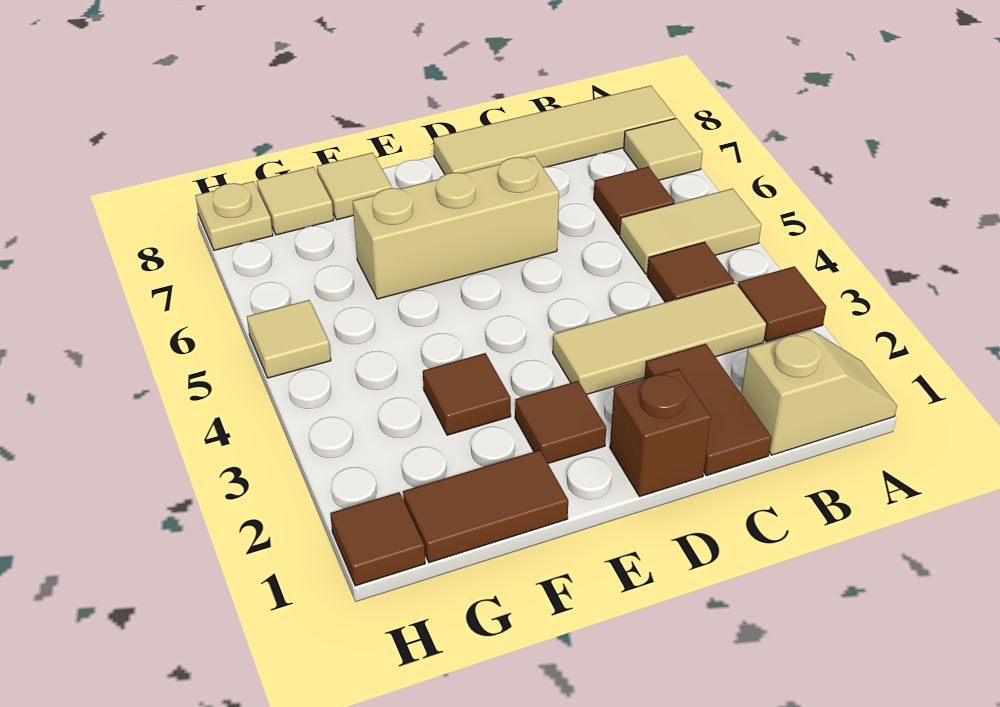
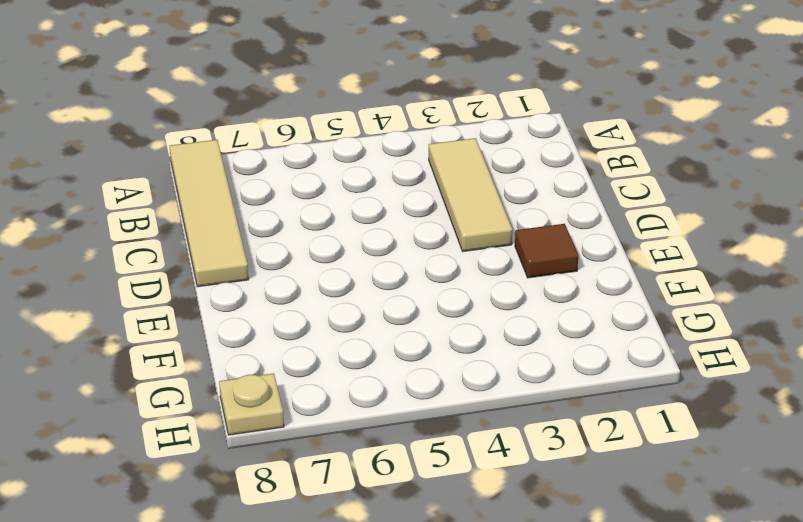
none -> tan 1x2 slope [741,330,897,455]
none -> brown 1x1 tile [738,266,826,342]
none -> tan 1x2 tile [620,188,761,274]

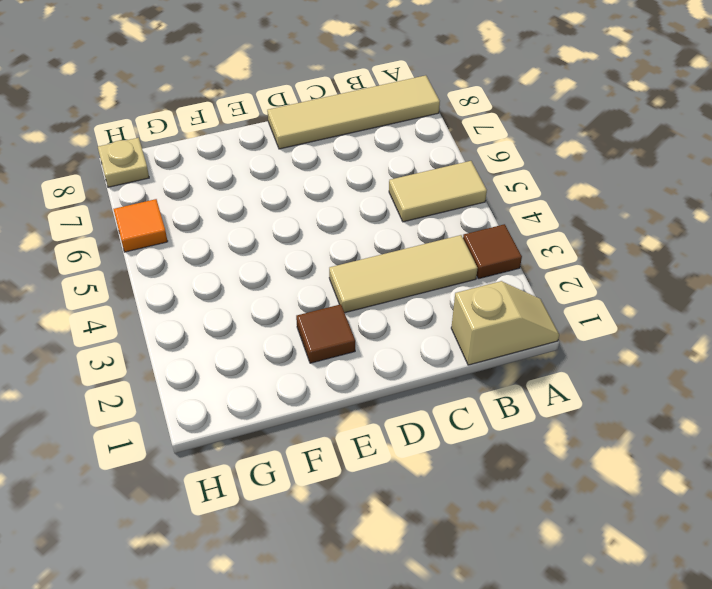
orange 1x1 tile [114,199,168,252] -> none
none -> tan 1x1 tile [624,118,703,180]
none -> brown 1x1 tile [647,242,734,302]
none -> brown 1x1 tile [594,167,675,235]

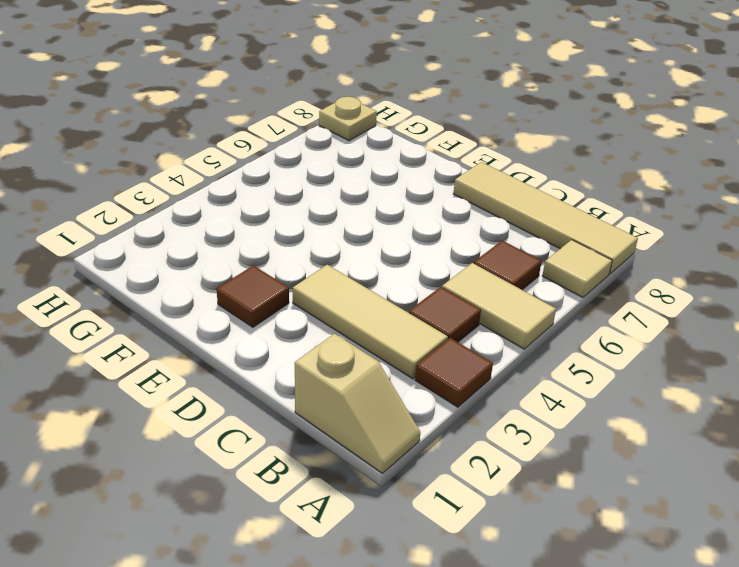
none -> brown 1x2 tile [644,344,772,476]
none -> brown 1x1 brick [610,369,711,497]
none -> tan 1x3 brick [353,156,559,299]

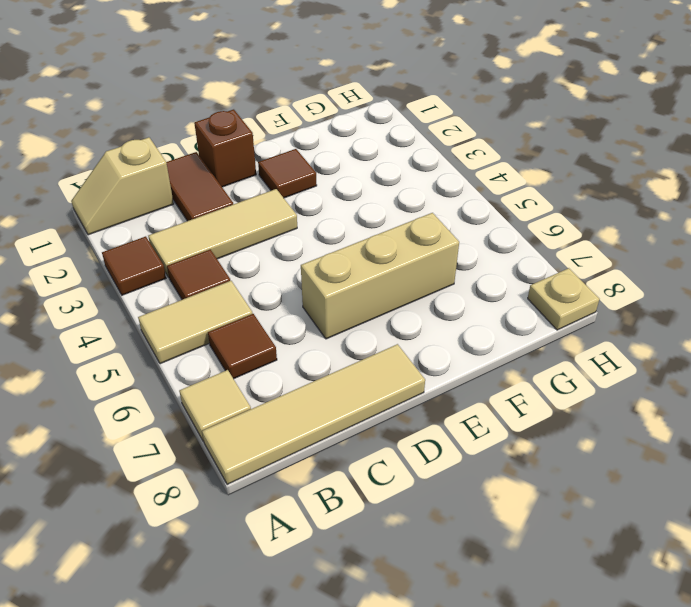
none -> brown 1x2 tile [403,450,568,563]
none -> brown 1x1 tile [423,353,511,435]
none -> tan 1x1 tile [317,153,392,220]

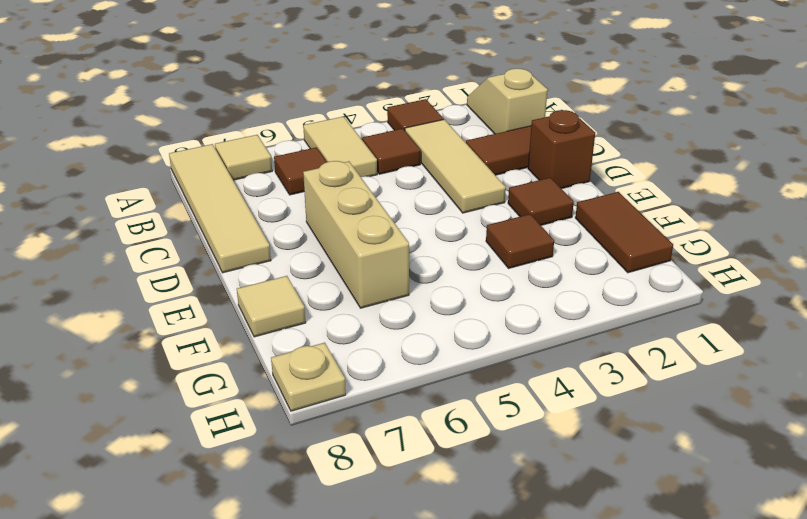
none -> tan 1x1 tile [257,167,334,235]
none -> brown 1x1 tile [330,492,425,586]
none -> tan 1x1 tile [247,300,331,378]

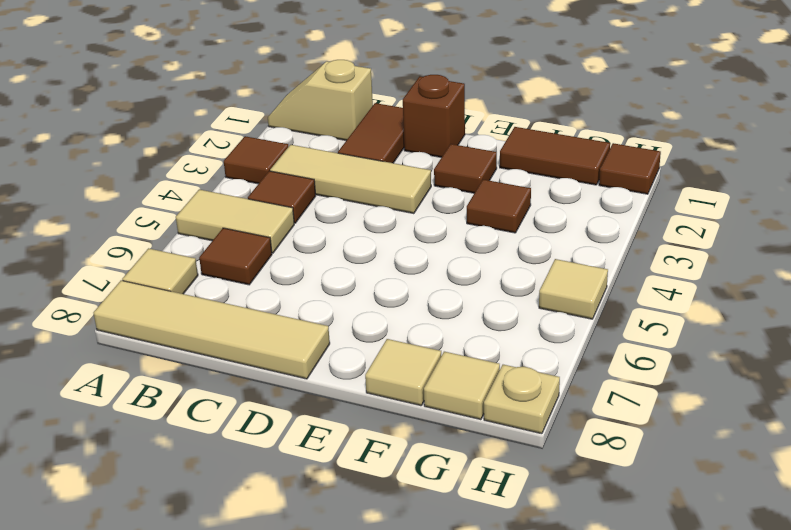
none -> tan 1x3 brick [353,156,559,299]

